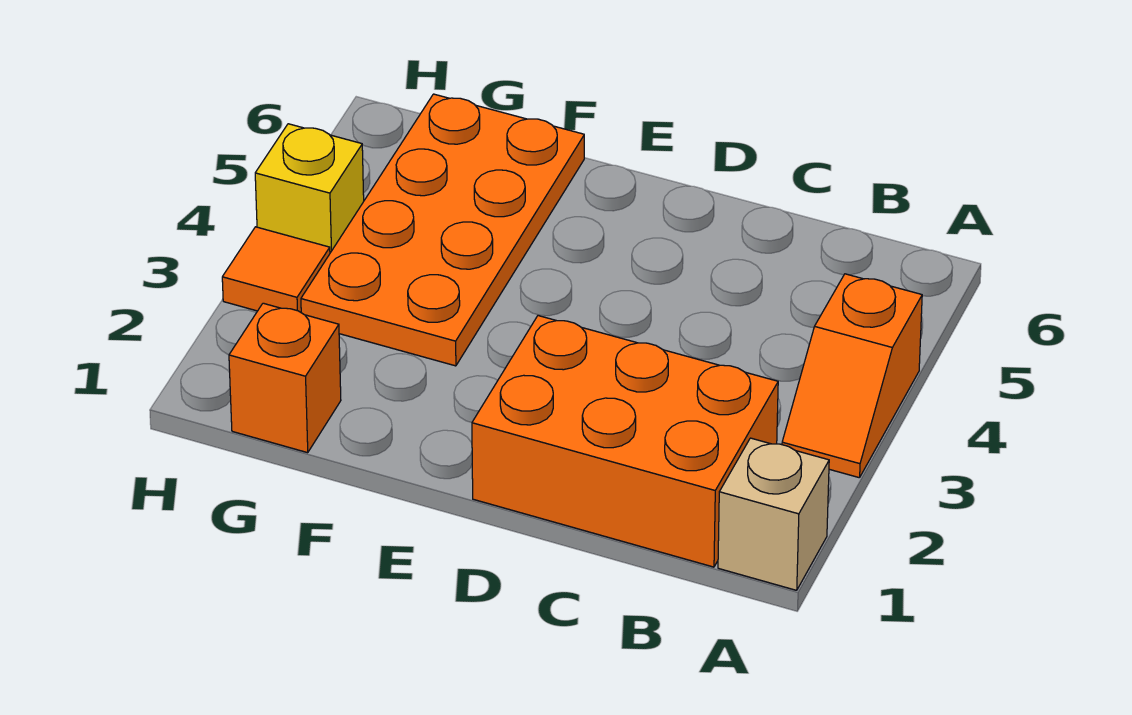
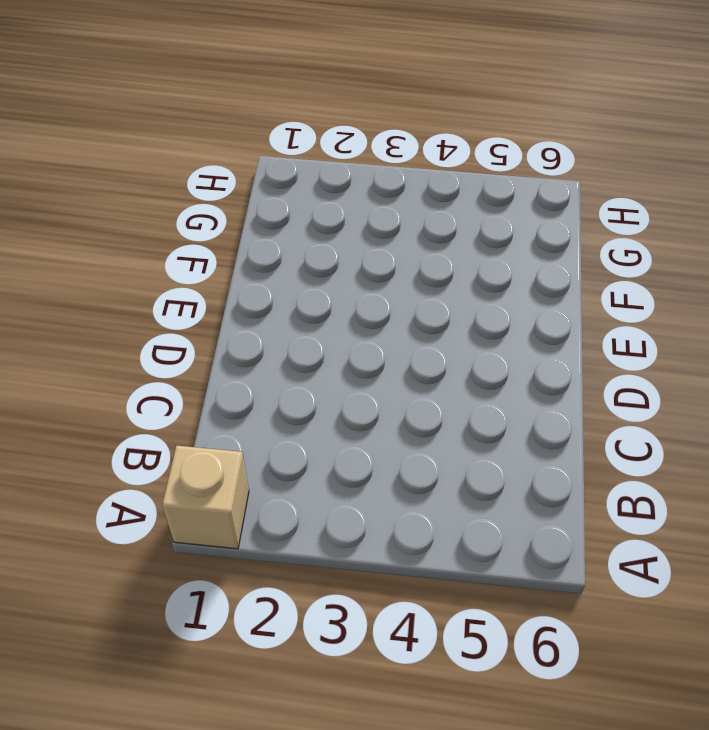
none -> orange 1x2 slope [782,274,922,478]
none -> orange 2x3 brick [472,316,778,567]

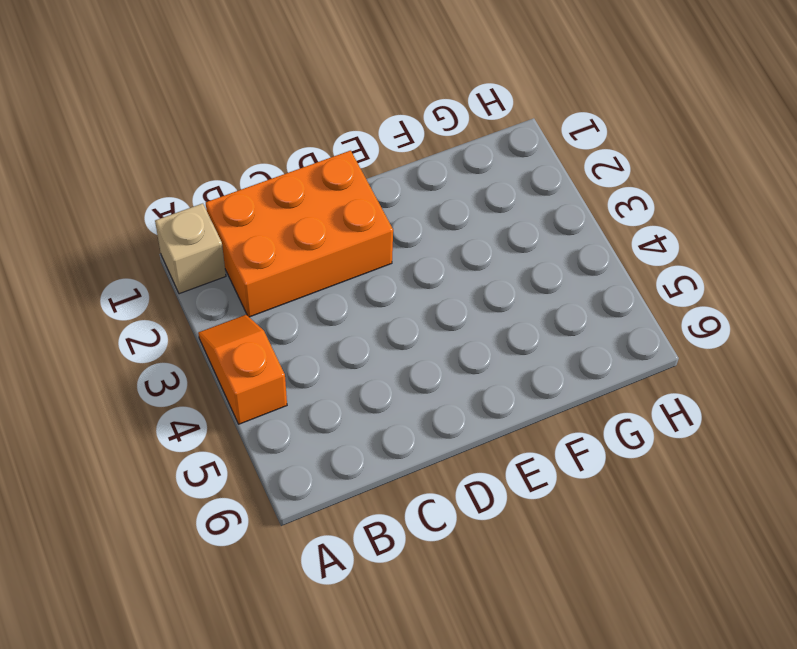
none -> orange 2x4 plate [301,94,584,366]
none -> orange 1x1 brick [229,303,341,453]

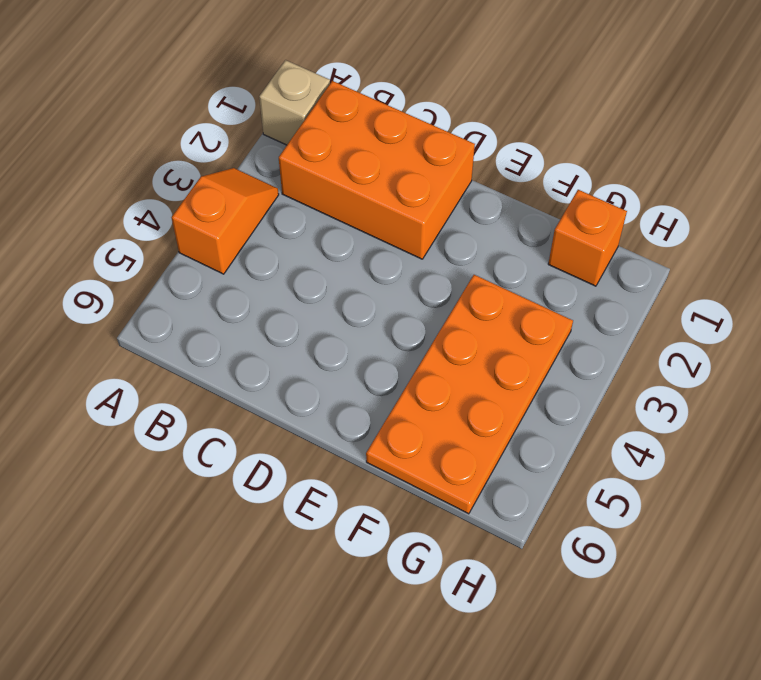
none -> orange 1x1 tile [222,227,330,312]
none -> yellow 1x1 brick [255,124,364,253]

